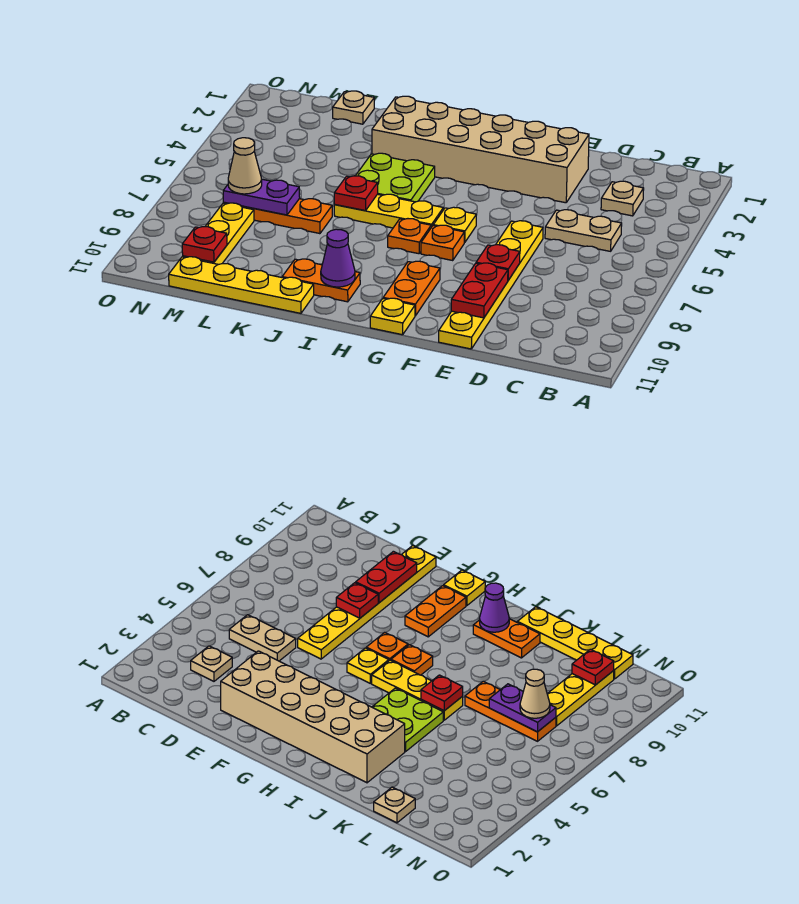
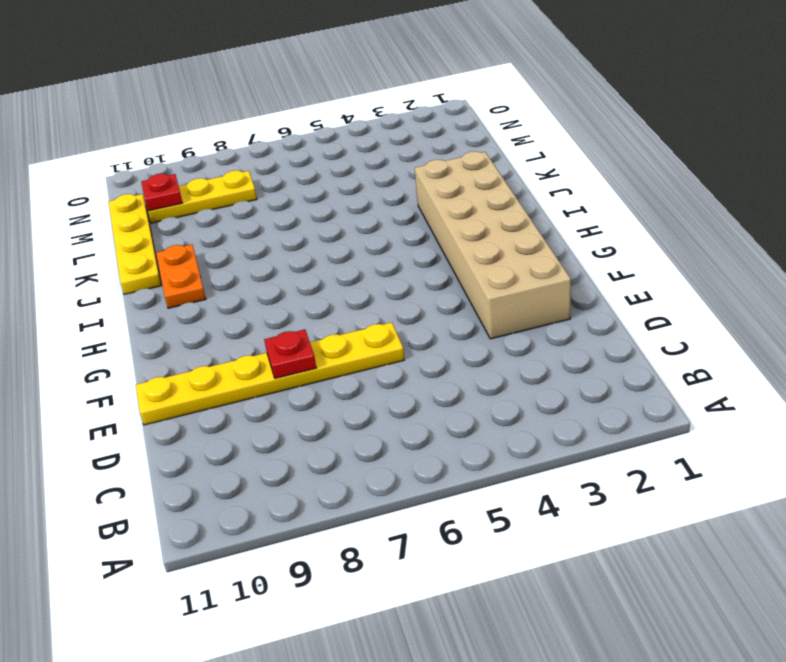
none -> tan 1x1 plate [601,181,644,216]
none -> tan 1x2 plate [545,210,622,251]
none -> yellow 1x1 plate [433,207,476,242]

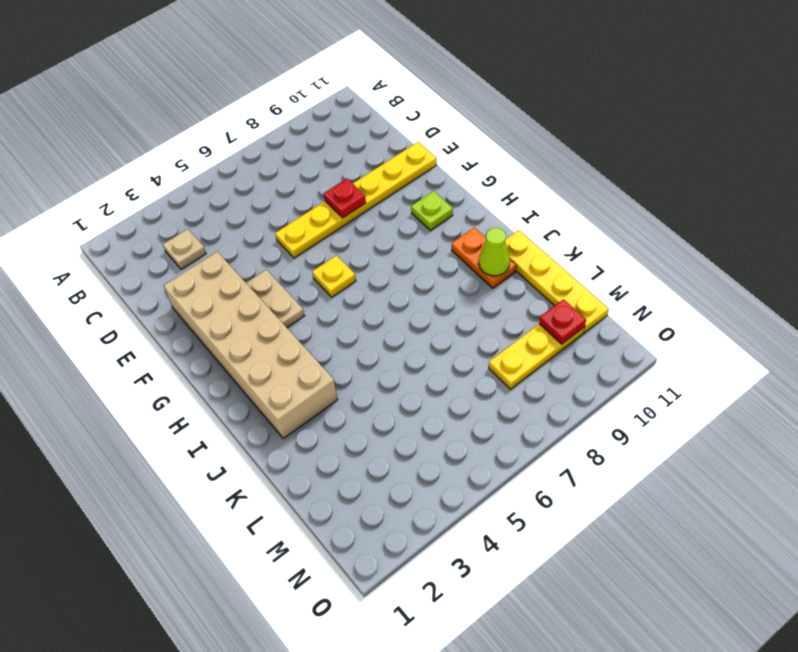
tan 1x2 plate [246,270,305,328] -> tan 1x2 plate moved to [545,210,622,251]
lime 1x1 plate [411,191,453,230] -> orange 1x2 plate [383,261,440,316]
lime 1x1 cone [479,228,510,276] -> none
none -> orange 1x1 plate [421,225,464,260]
none -> yellow 1x1 plate [370,298,415,335]
none -> yellow 1x3 plate [334,194,443,228]

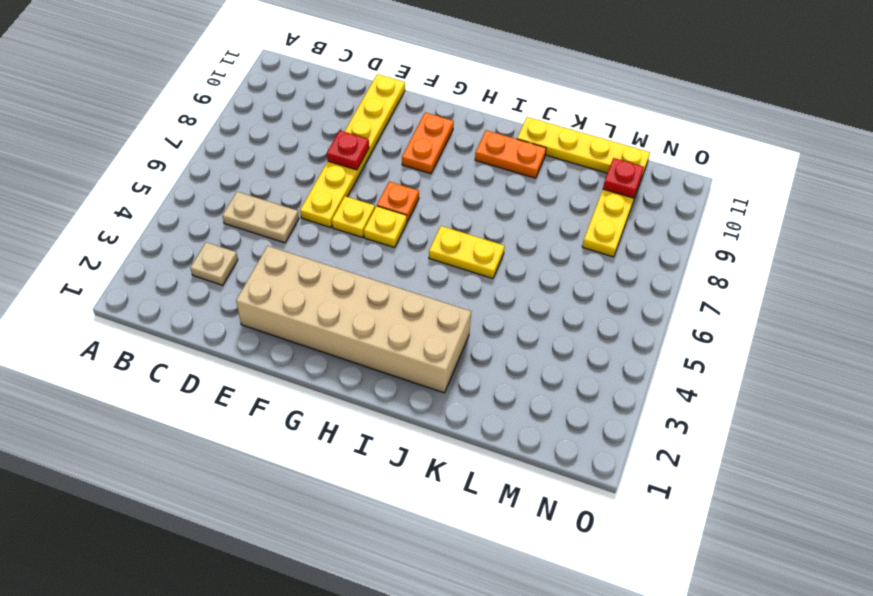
yellow 1x1 plate [332,196,375,237] -> yellow 1x1 plate moved to [370,298,415,335]
yellow 1x2 plate [429,226,505,278] -> yellow 1x3 plate [334,194,443,228]
none -> orange 1x1 plate [388,219,431,254]
none -> lime 2x2 plate [356,153,435,202]
none -> orange 1x3 plate [223,199,332,234]

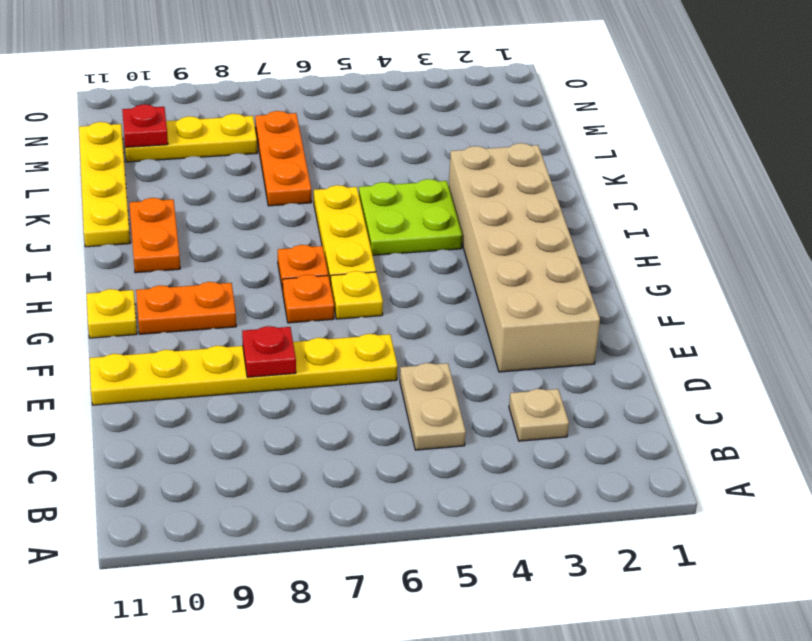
none -> tan 1x1 plate [333,91,374,124]
none -> red 1x2 plate [451,263,508,318]
none -> purple 1x1 cone [321,229,355,287]

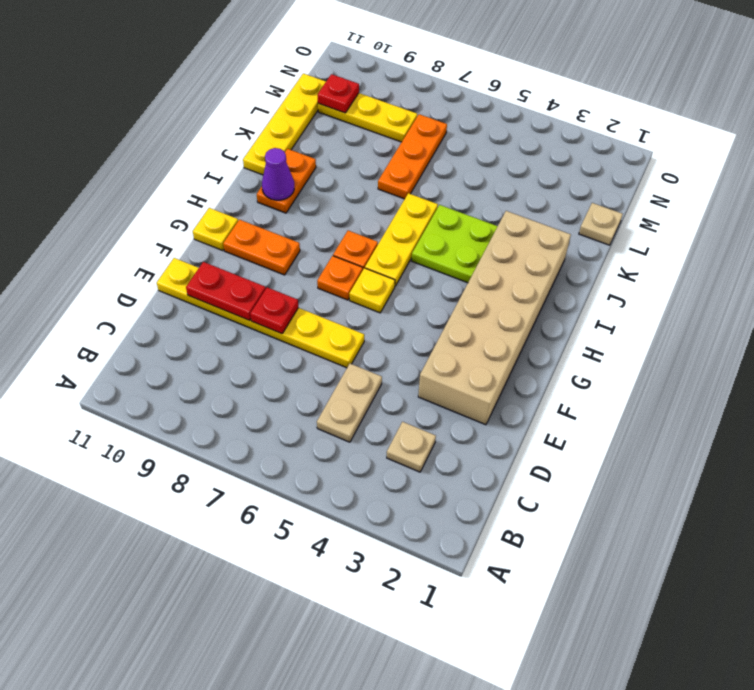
none -> red 1x1 plate [334,176,378,211]
none -> purple 1x2 plate [223,179,300,215]
none -> tan 1x1 cone [228,138,262,194]

